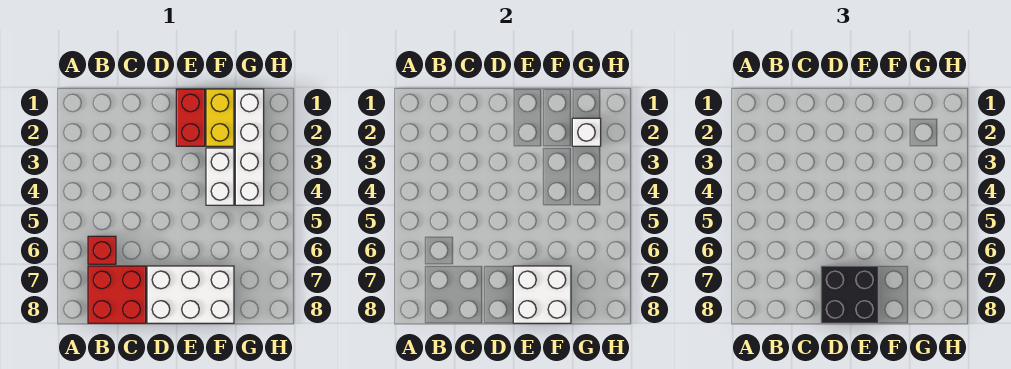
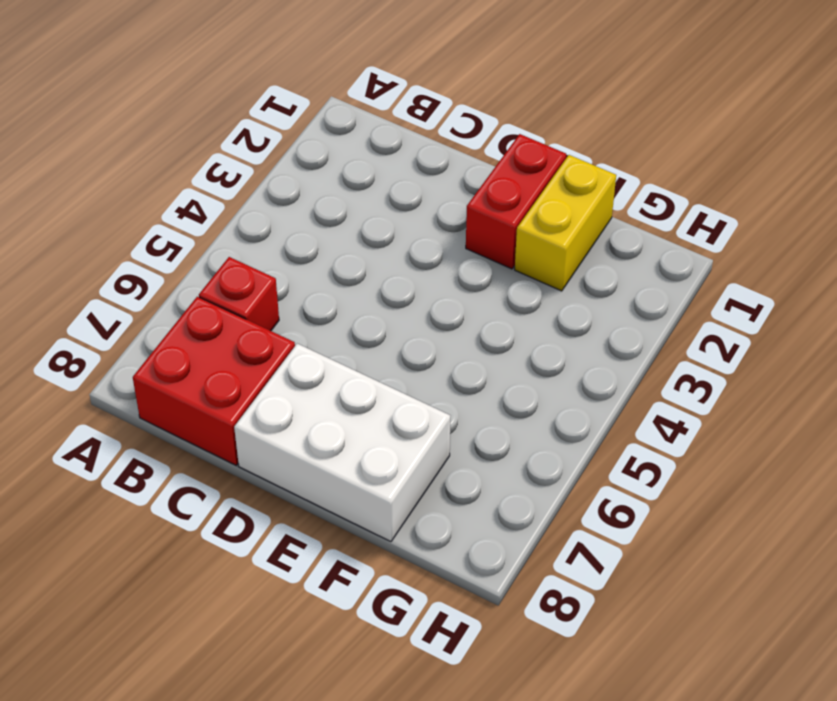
none -> white 1x2 brick [206,148,234,205]
none -> white 1x4 brick [235,89,264,205]

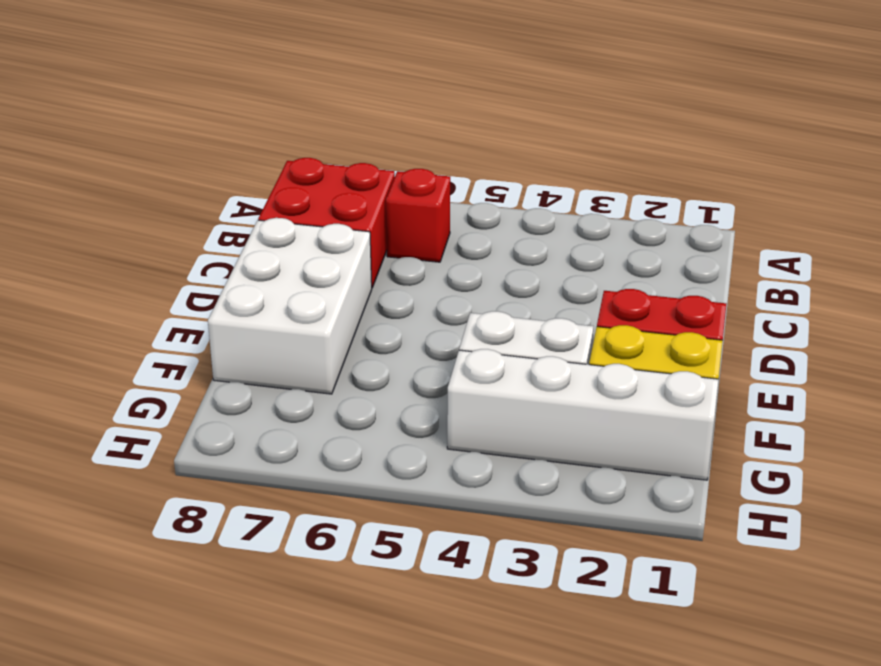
none -> white 2x2 brick [513,266,571,323]
none -> white 1x1 brick [572,118,601,146]

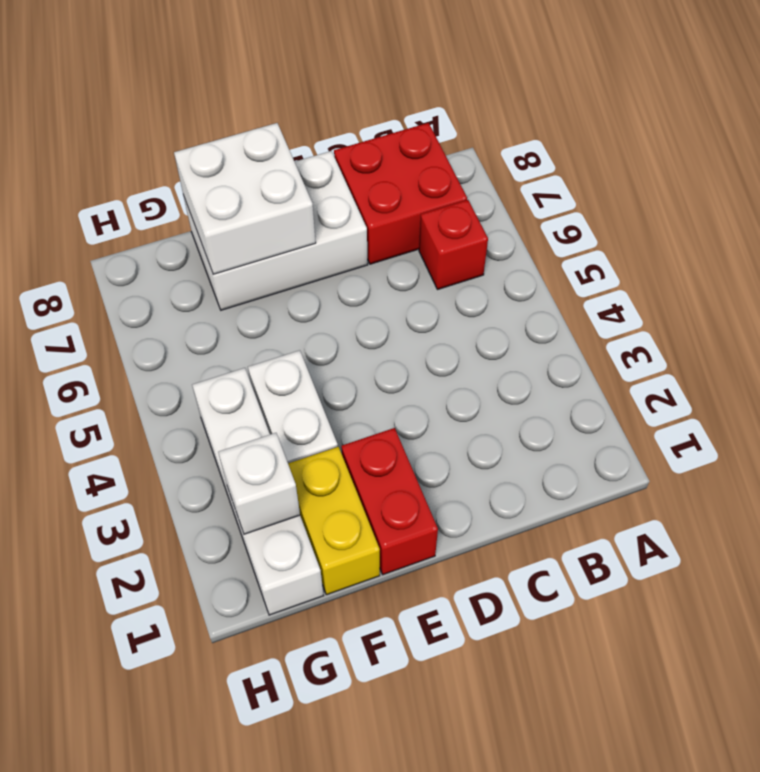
none -> black 2x2 brick [821,266,879,323]

